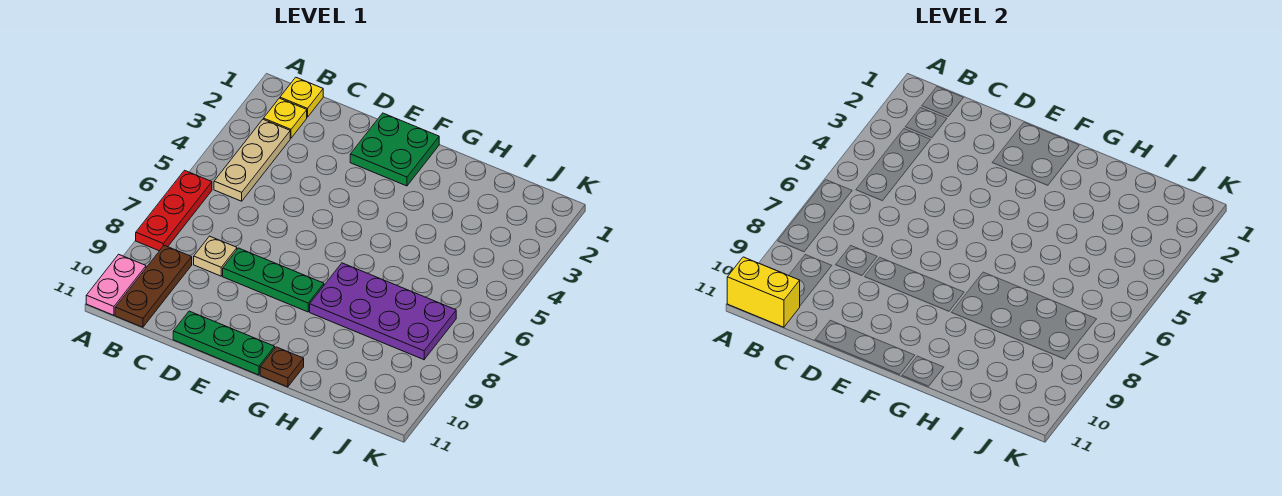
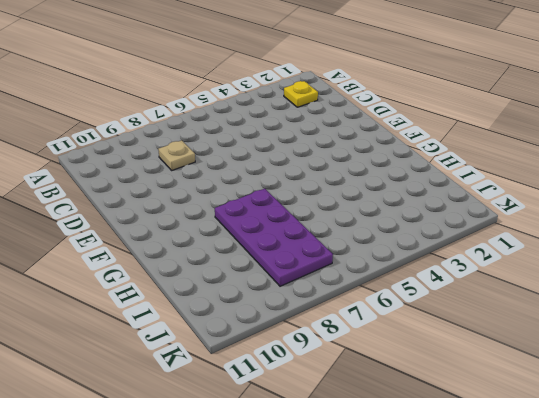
none -> red 1x3 plate [136,170,212,251]
none -> pink 1x2 plate [86,254,146,315]
none -> yellow 1x1 plate [280,77,323,117]

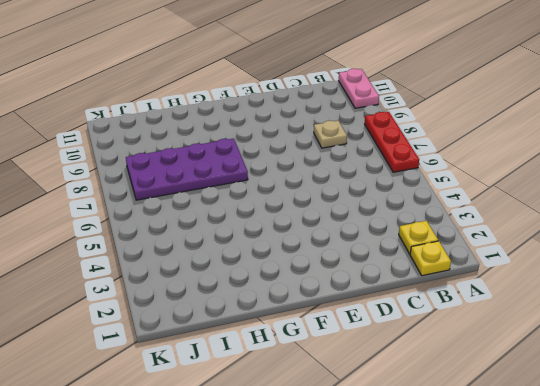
none -> tan 1x3 plate [214,119,290,201]
none -> brown 1x3 plate [115,245,192,327]
none -> green 1x3 plate [223,248,324,312]

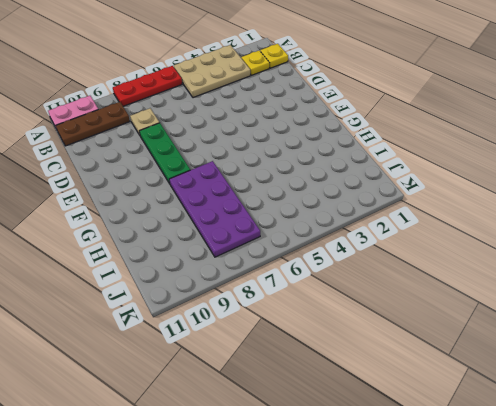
tan 2x3 plate [174,45,250,98] -> tan 1x3 plate [214,119,290,201]
none -> green 1x3 plate [173,311,275,375]
none -> green 2x2 plate [350,113,439,186]
none -> brown 1x1 plate [260,347,304,387]

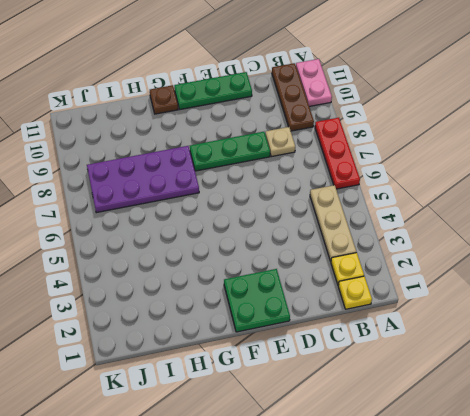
none -> yellow 1x2 brick [727,257,800,327]

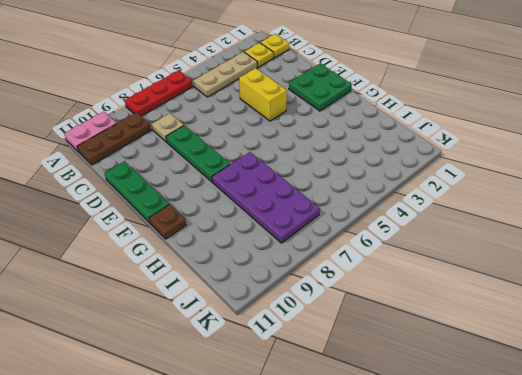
yellow 1x2 brick [239,68,287,121] -> yellow 1x2 brick moved to [727,257,800,327]

